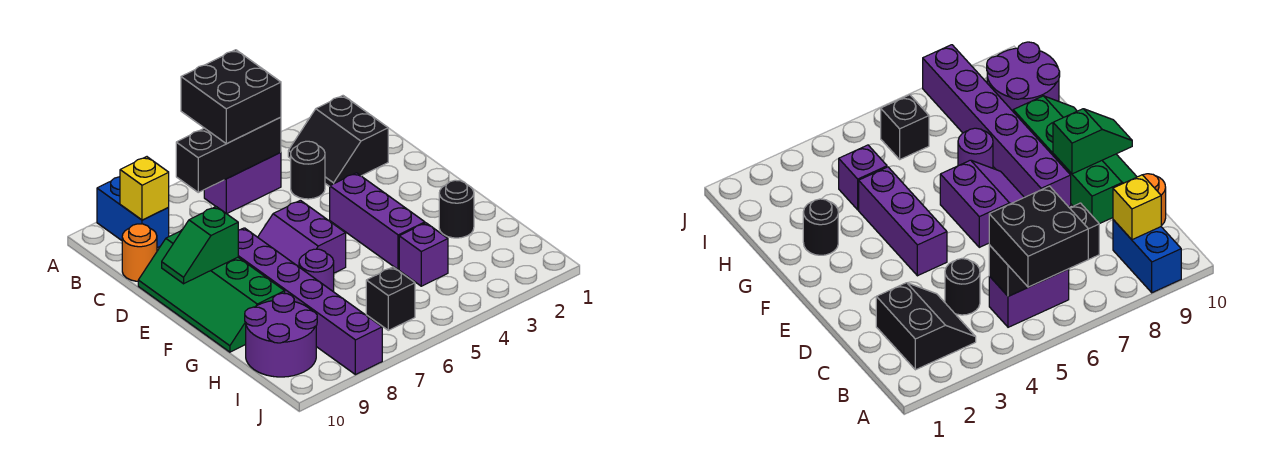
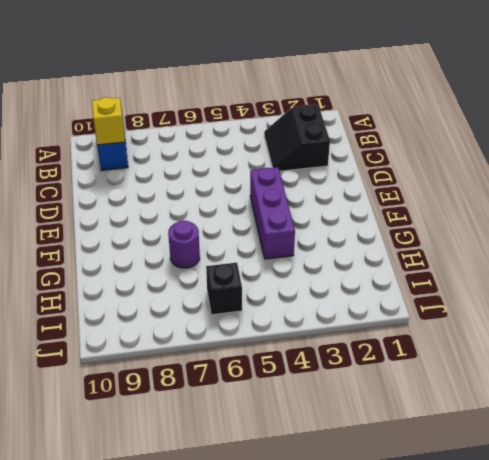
none -> purple 1x2 brick [204,152,281,214]
none -> black 1x1 round brick [291,141,325,199]
none -> orange 1x1 round brick [122,224,157,281]

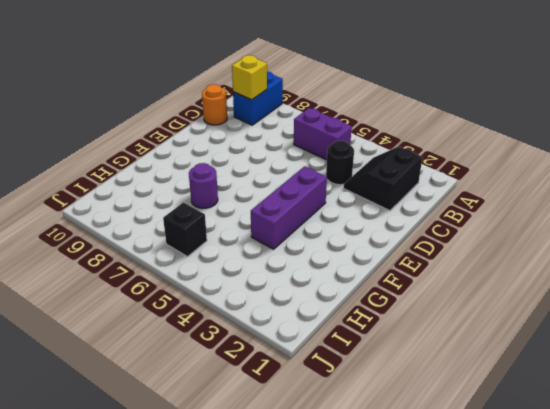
none -> green 2x4 slope [138,230,285,352]
none -> purple 2x2 slope [258,200,346,273]
none -> purple 1x6 brick [238,228,382,375]

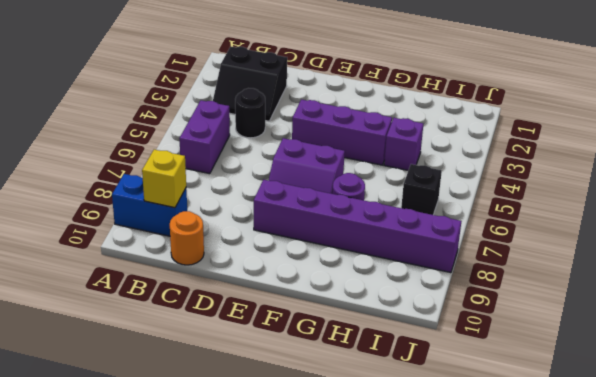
none -> green 2x4 slope [138,230,285,352]
none -> black 1x1 round brick [439,180,474,238]
none -> purple 2x2 round brick [245,293,317,377]

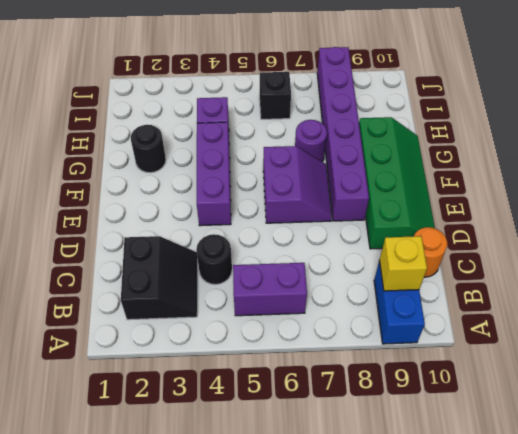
none -> purple 2x2 round brick [245,293,317,377]
none -> black 1x3 brick [176,117,281,192]
none -> green 1x2 slope [162,207,238,284]

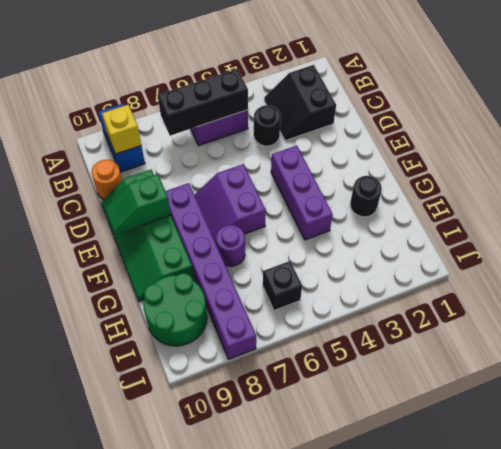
green 2x2 round brick [143,273,207,346] -> purple 2x2 round brick [245,293,317,377]
none -> purple 1x1 brick [399,223,448,286]
none -> black 2x2 brick [181,50,281,144]

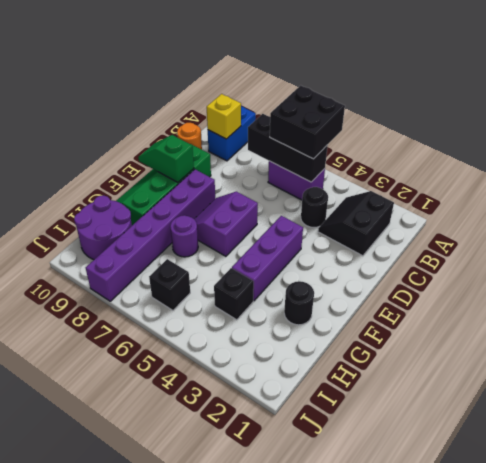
black 1x1 brick [214,268,254,320] -> purple 1x1 brick [399,223,448,286]

